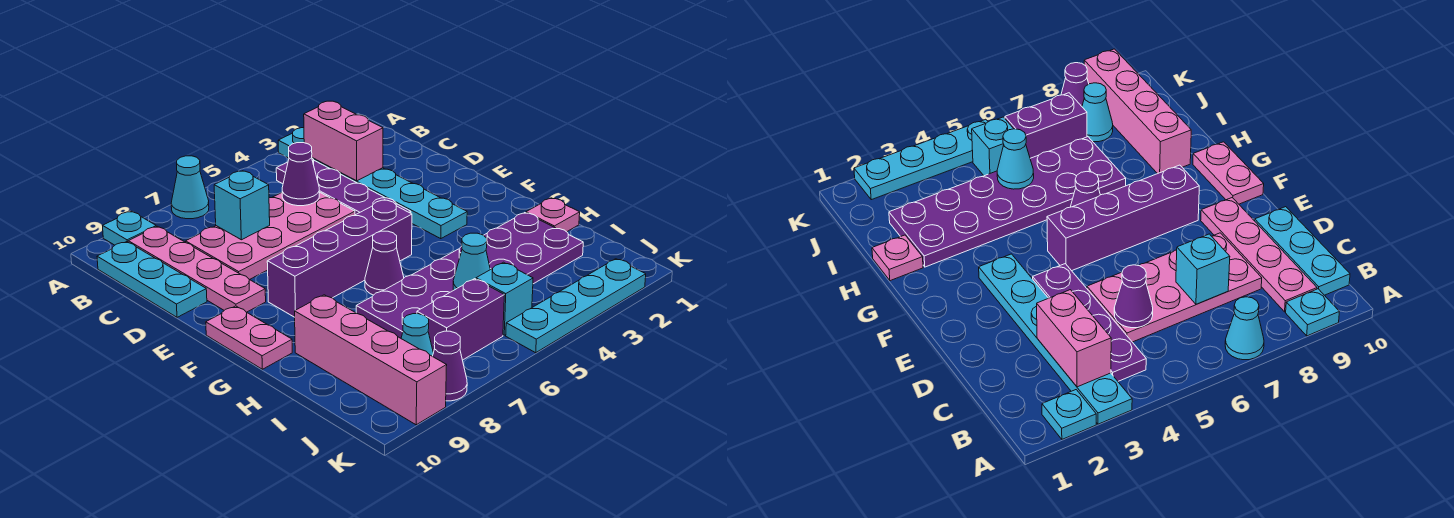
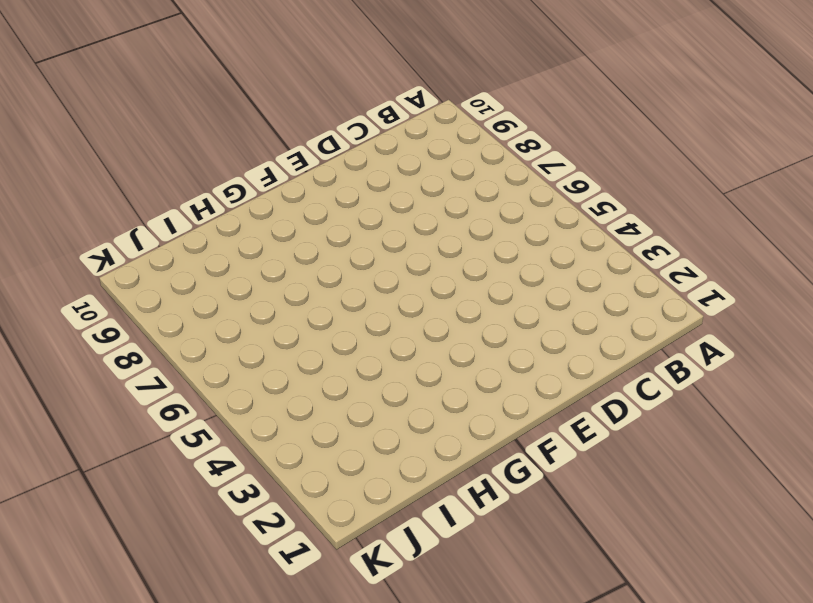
none -> cyan 1x1 plate [1042,390,1096,439]
none -> cyan 1x6 plate [278,128,467,238]
none -> cyan 1x1 cone [171,156,209,219]

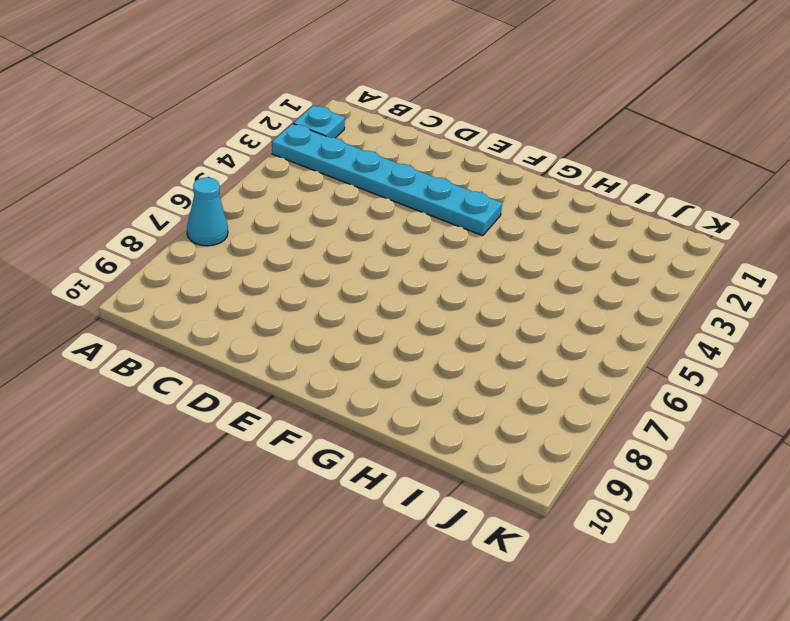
none -> cyan 1x1 plate [103,211,156,245]
none -> purple 1x4 plate [276,158,411,215]
none -> pink 1x4 plate [128,226,266,312]

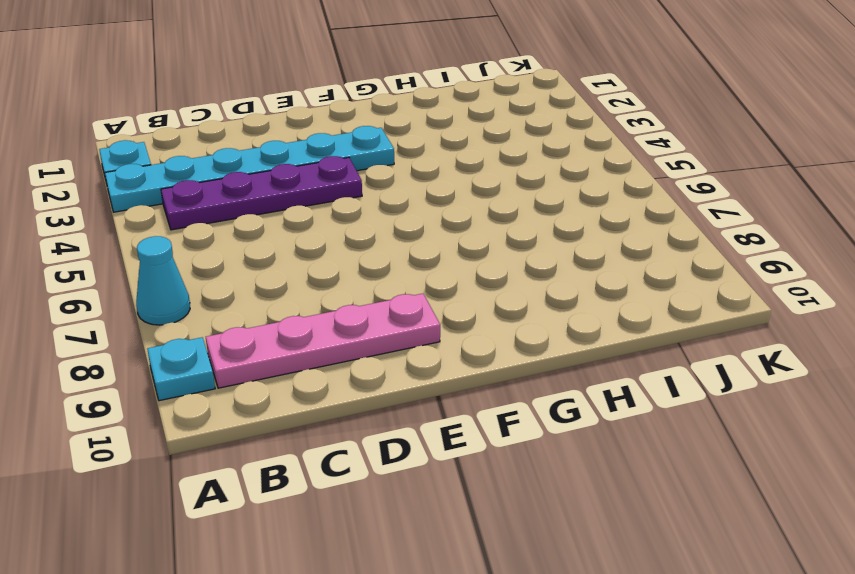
none -> cyan 1x3 plate [97,242,207,317]
none -> pink 2x4 plate [186,192,355,280]
none -> purple 1x4 brick [267,200,412,317]

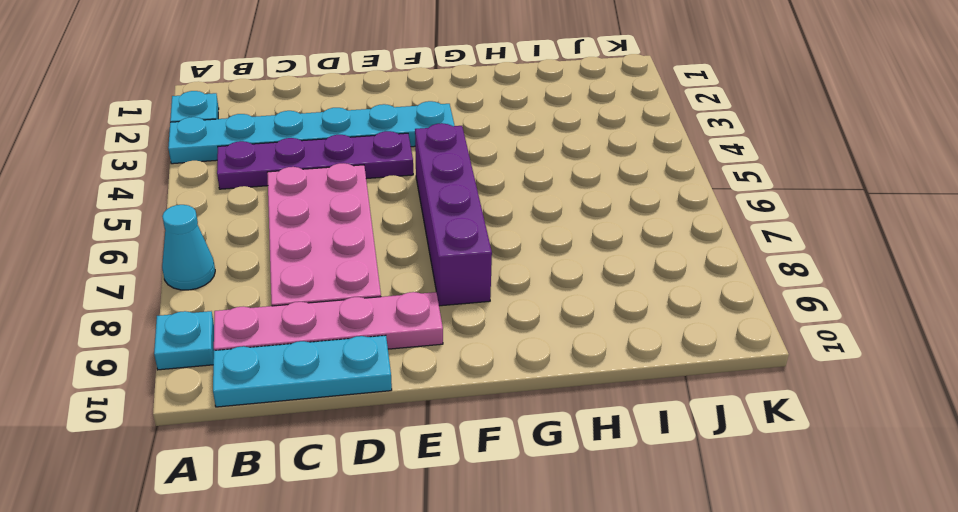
none -> pink 1x2 plate [206,306,292,369]
none -> purple 1x1 cone [365,231,404,295]
none -> pink 1x1 plate [526,198,580,232]

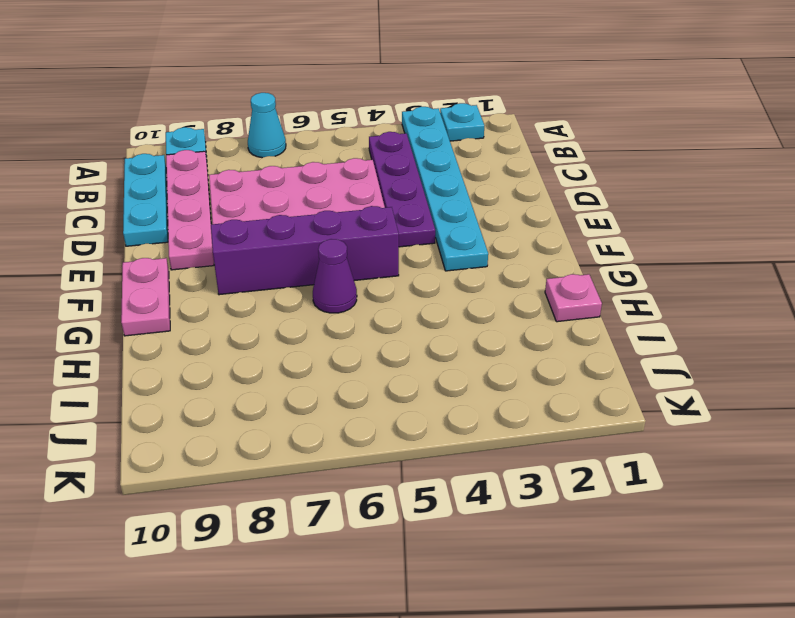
none -> purple 2x6 plate [356,213,583,338]
none -> pink 1x4 brick [295,295,447,425]
none -> cyan 1x1 brick [476,262,533,335]

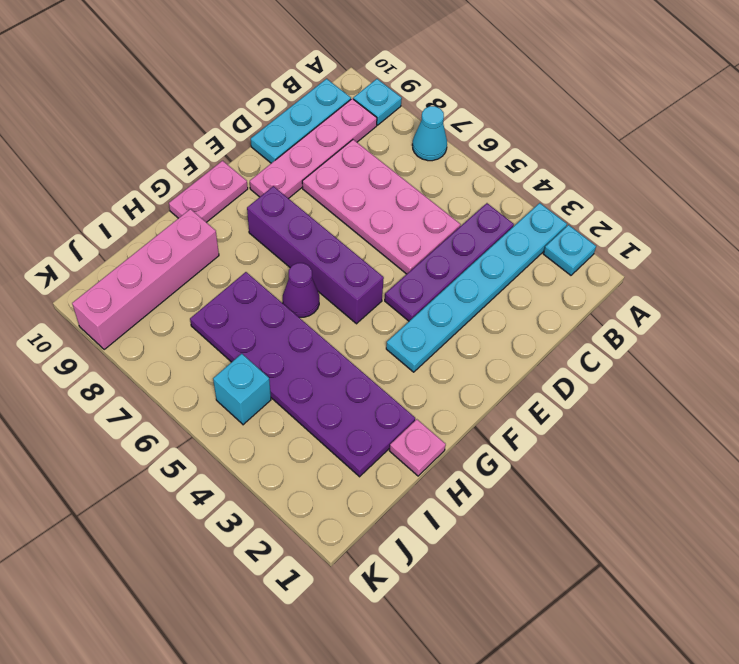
none -> purple 1x2 brick [417,279,504,360]
none -> cyan 1x1 cone [401,314,433,356]
none -> cyan 1x4 plate [506,259,646,353]

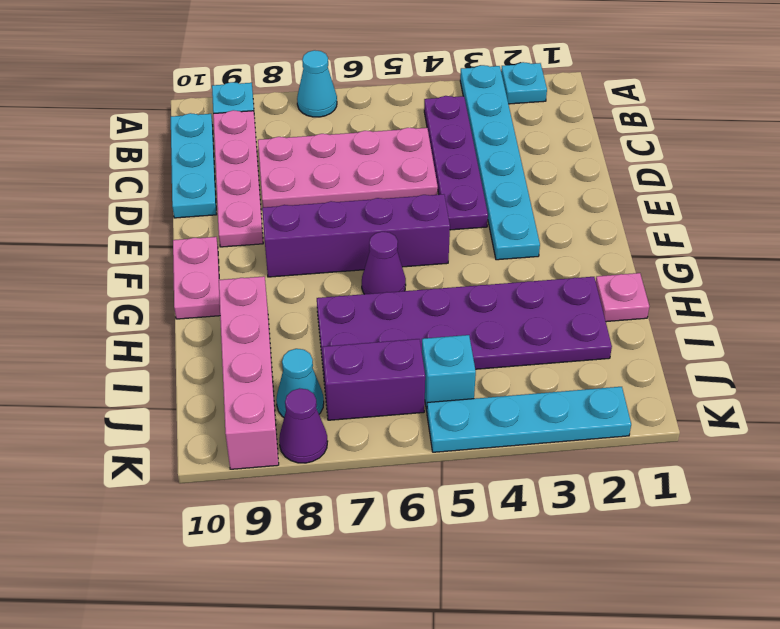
none -> pink 1x2 brick [304,101,383,181]
none -> purple 1x1 cone [282,143,319,206]
none -> cyan 1x1 brick [214,171,270,240]

